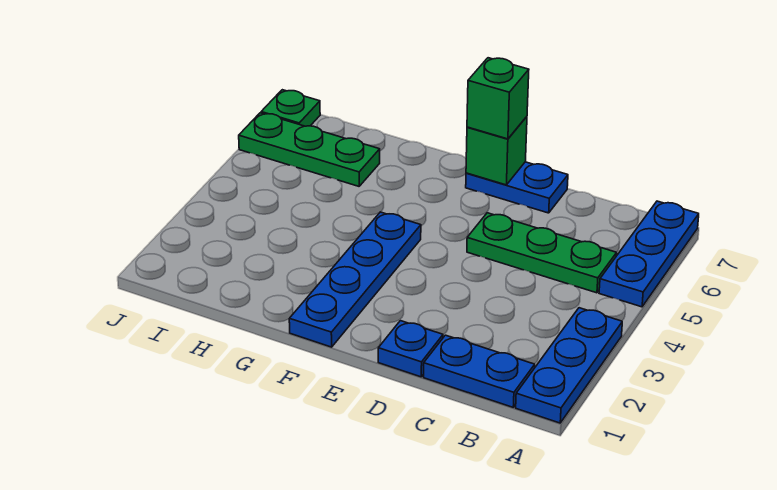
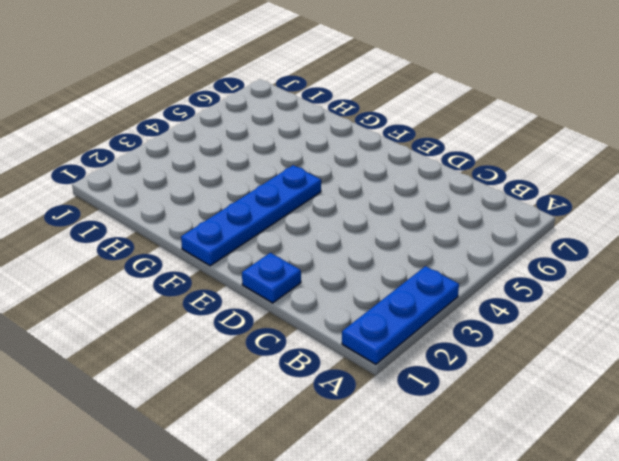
none -> blue 1x3 plate [599,201,699,307]
none -> blue 1x2 plate [424,335,535,407]

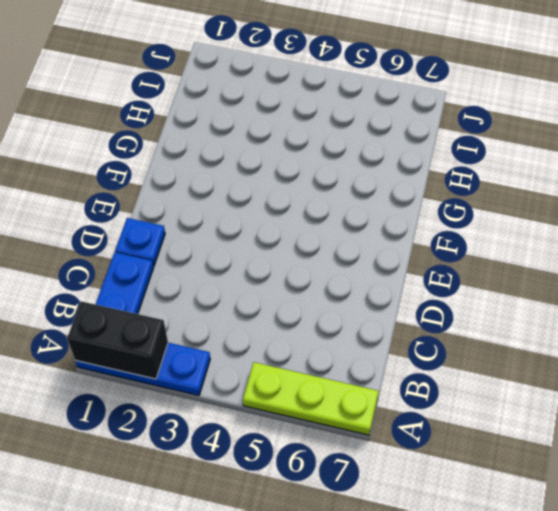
black 1x2 brick [67,301,168,379] -> none
lime 1x3 plate [243,362,379,435] -> blue 1x3 plate [599,201,699,307]
none -> green 1x3 plate [467,213,617,293]
none -> blue 1x2 plate [466,162,568,213]

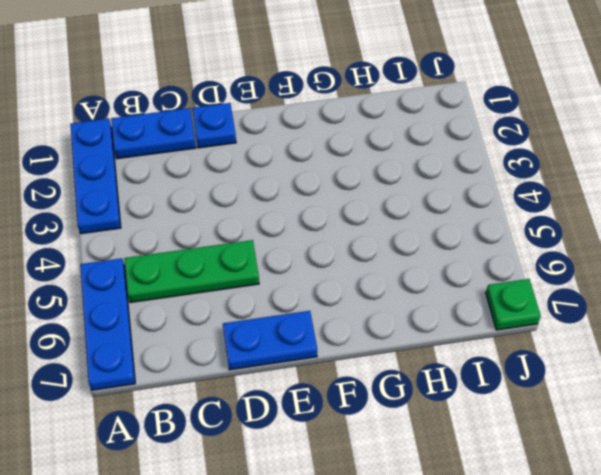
none -> blue 1x4 plate [289,212,421,347]
none -> green 1x3 plate [239,113,380,186]

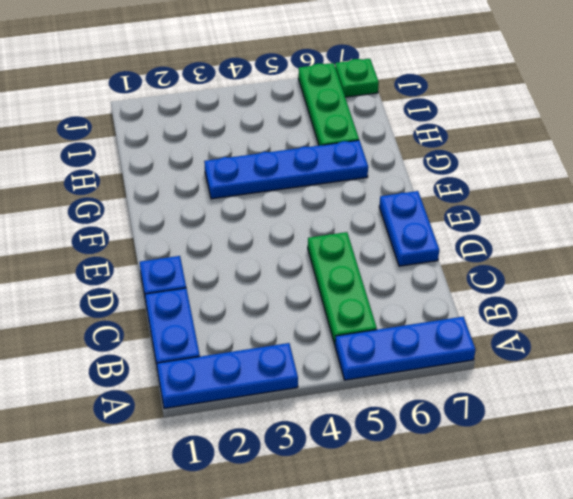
blue 1x4 plate [204,140,368,199] -> blue 1x4 plate moved to [289,212,421,347]
none -> green 1x1 brick [466,117,527,185]
none -> green 1x1 brick [467,58,529,139]

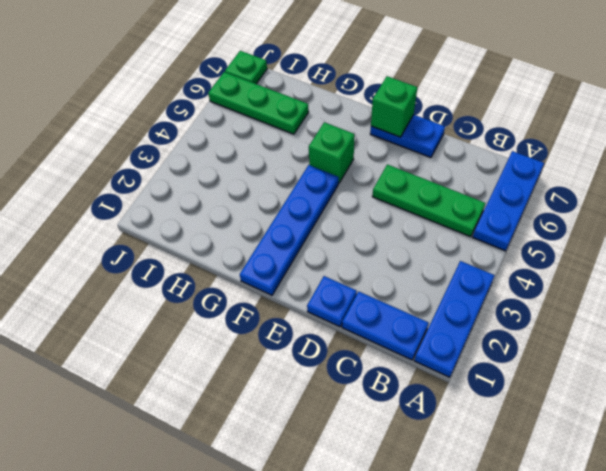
green 1x1 brick [309,122,355,183] -> green 1x1 brick moved to [467,58,529,139]

